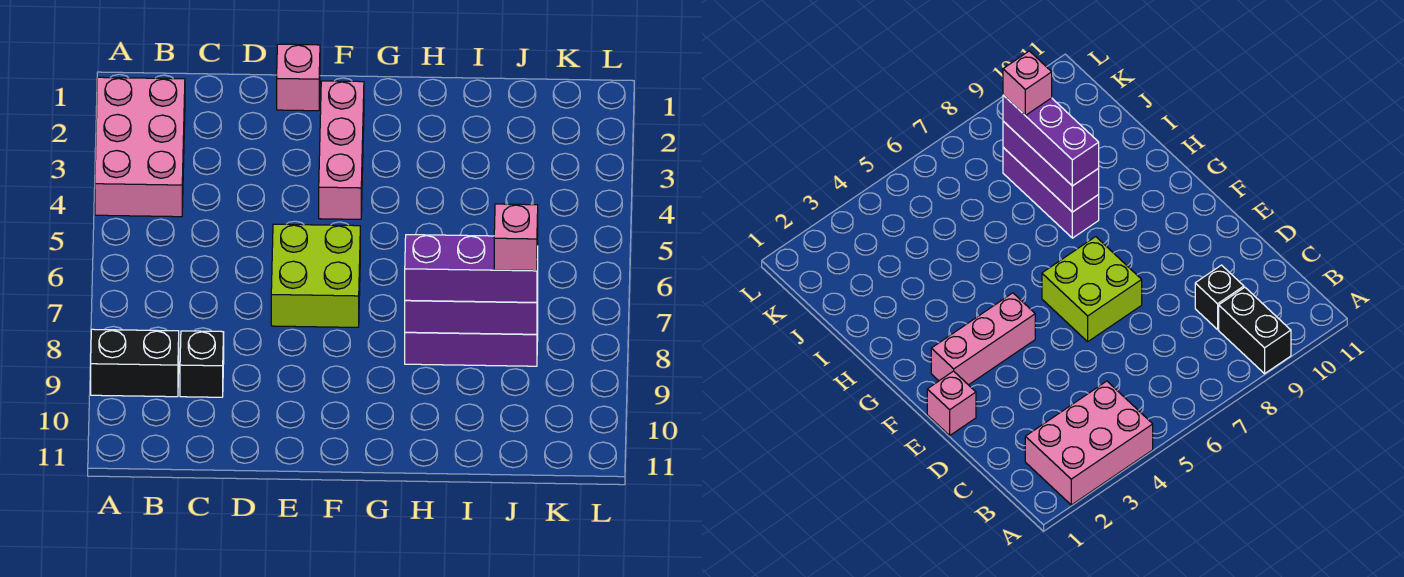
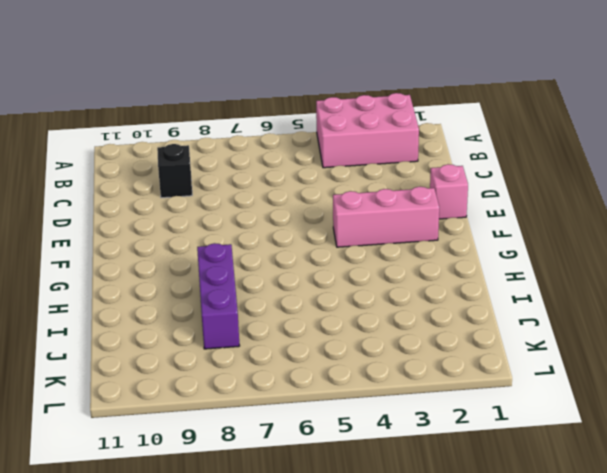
none -> black 1x2 brick [91,329,179,397]
none -> lime 2x2 brick [271,224,360,327]

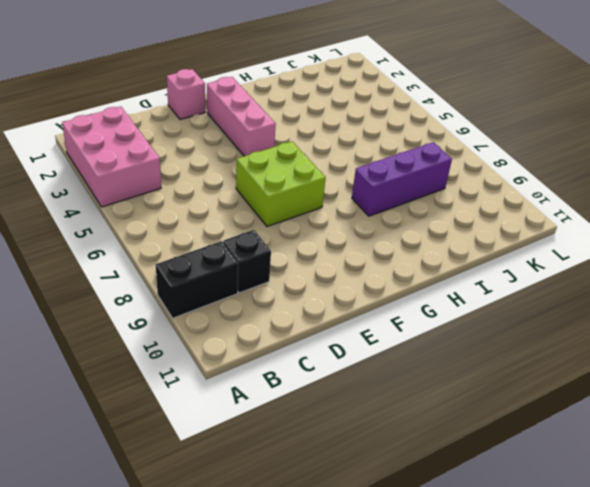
none -> purple 1x3 brick [405,278,538,334]
none -> purple 1x3 brick [405,235,538,302]

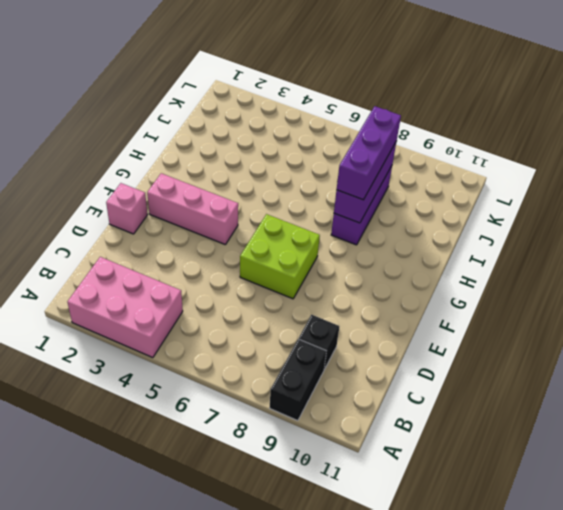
none -> pink 1x1 brick [494,204,538,271]

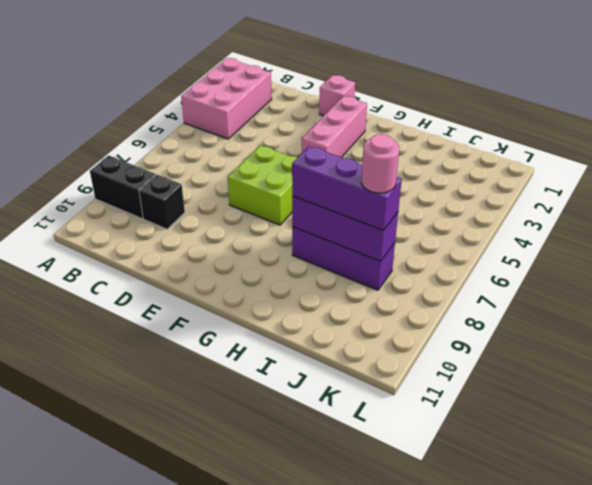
pink 1x1 round brick [361,134,399,193] -> pink 1x1 brick [494,204,538,271]

